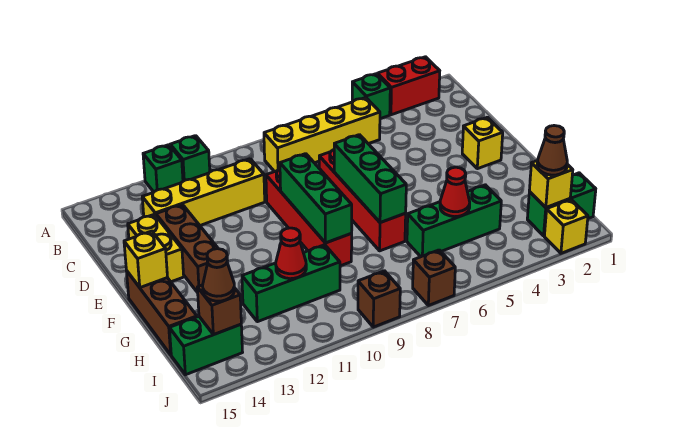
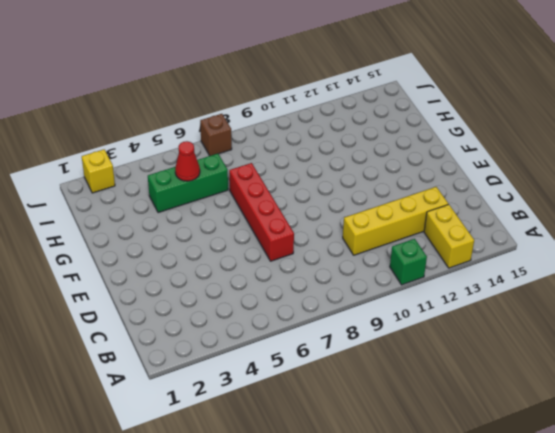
yellow 1x2 brick [424,204,474,268] -> yellow 1x2 brick moved to [128,214,184,282]
none -> red 1x2 brick [377,57,440,115]
none -> green 1x1 brick [352,74,390,119]
none -> green 1x1 brick [143,145,183,192]

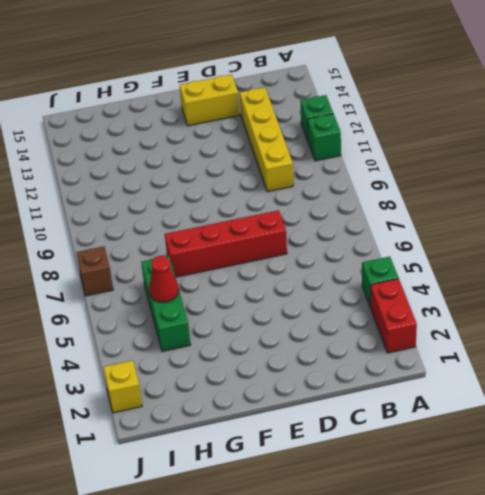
none -> yellow 1x4 brick [264,98,380,172]
none -> red 1x4 brick [266,169,352,266]
none -> brown 1x3 brick [156,204,218,293]

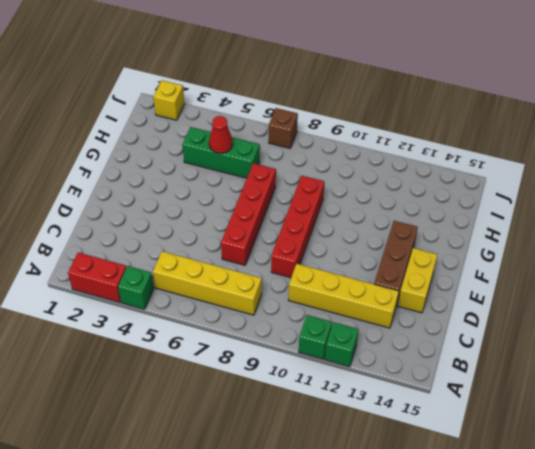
none -> yellow 1x1 brick [462,117,503,169]
none -> brown 1x3 brick [127,272,197,355]
none -> green 1x3 brick [242,245,340,322]

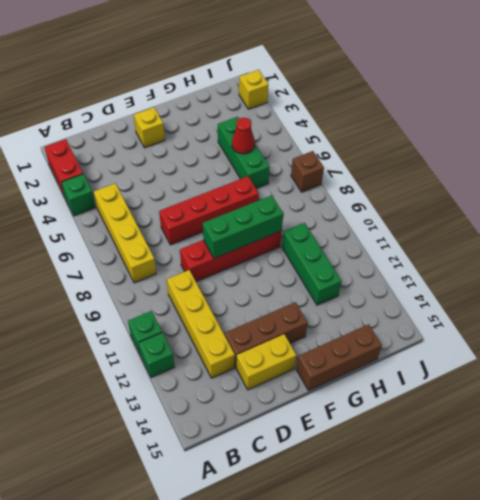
none -> green 1x2 brick [527,173,596,236]
none -> green 1x2 brick [170,317,243,375]
none -> brown 1x1 brick [358,271,400,327]

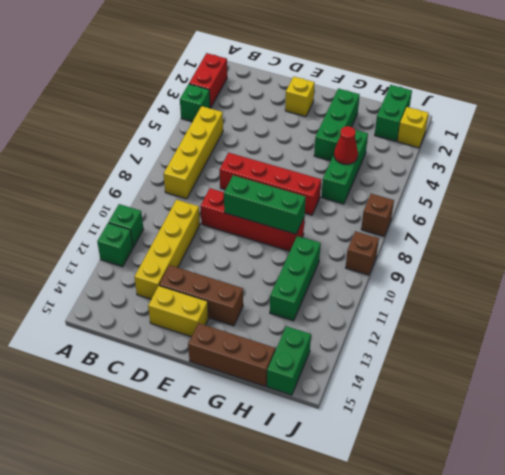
green 1x3 brick [314,89,360,161] -> green 1x3 brick turned to [334,135,406,223]
none -> yellow 1x1 brick [124,231,168,288]
none -> red 1x1 cone [276,228,306,279]
none -> yellow 1x1 brick [529,160,573,208]

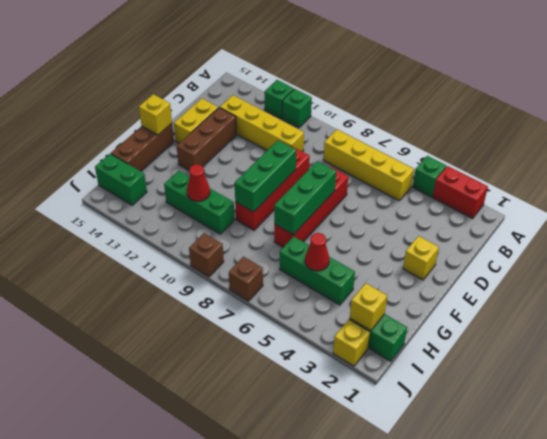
none -> brown 1x1 brick [197,285,241,335]
none -> brown 1x1 cone [537,126,567,175]
none -> brown 1x1 cone [203,249,235,301]

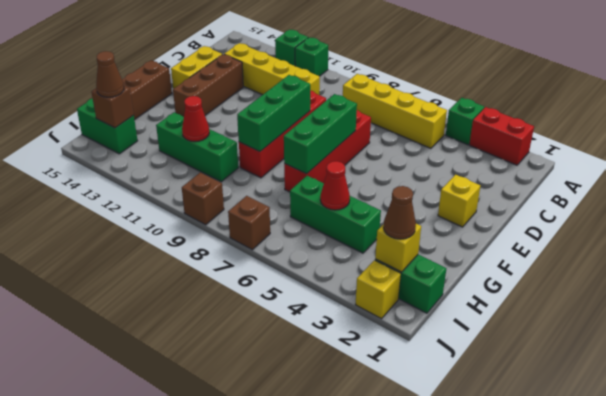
none -> yellow 1x1 brick [124,231,168,288]

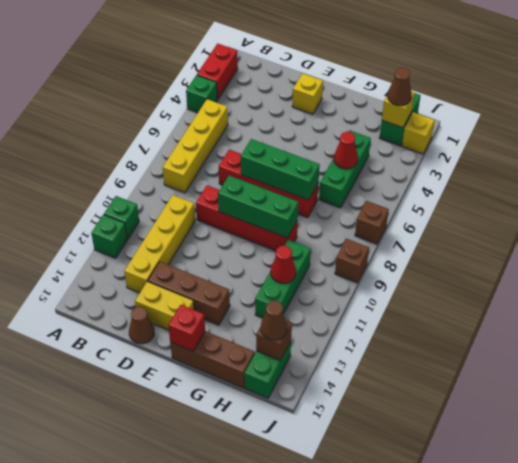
brown 1x1 cone [129,307,154,344] -> none
red 1x1 brick [168,305,205,351] -> yellow 1x1 brick [124,231,168,288]

